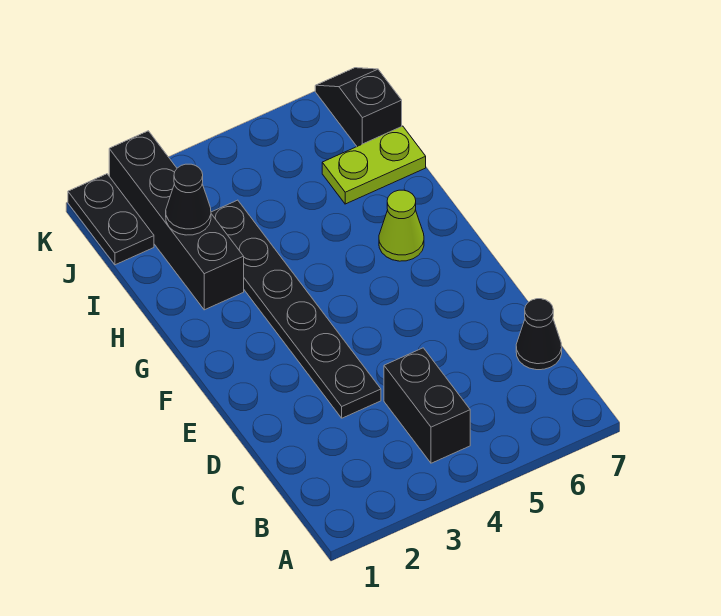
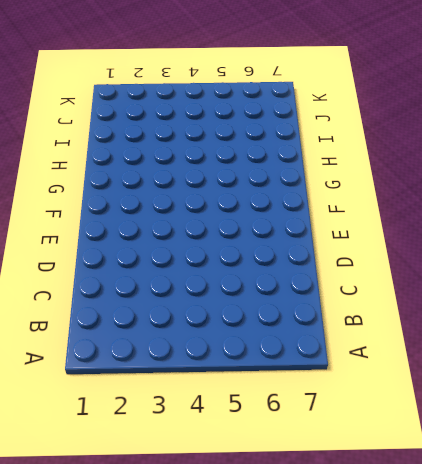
none -> black 1x2 brick [384,348,470,463]
none -> black 1x1 cone [516,299,562,370]

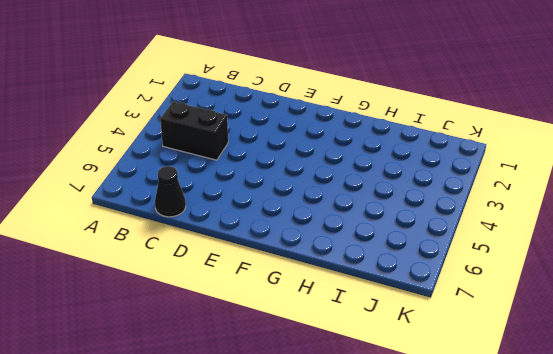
none -> black 1x6 plate [211,200,381,418]
none -> lime 1x1 cone [379,190,424,261]

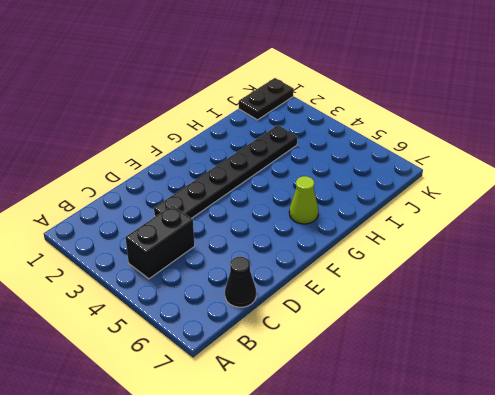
none -> black 1x4 brick [109,131,244,310]
none -> lime 1x2 plate [322,126,426,204]

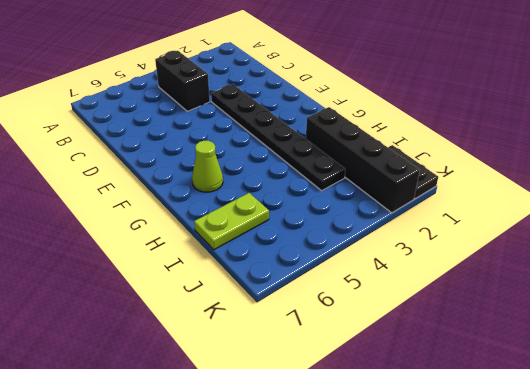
none -> black 1x1 cone [516,299,562,370]
none -> black 1x2 slope [315,68,402,146]

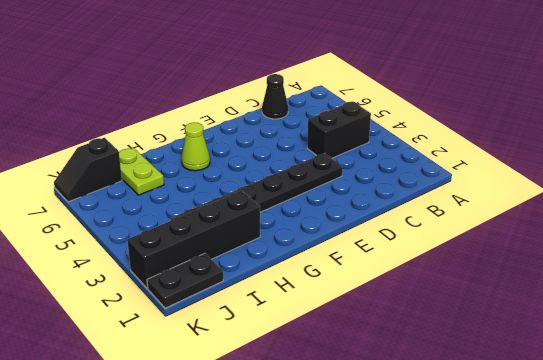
none -> black 1x1 cone [166,164,211,235]

